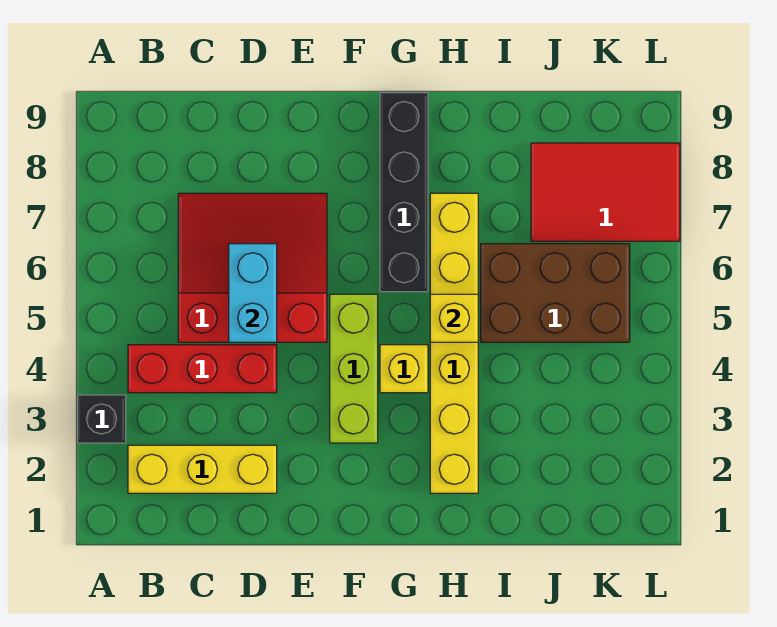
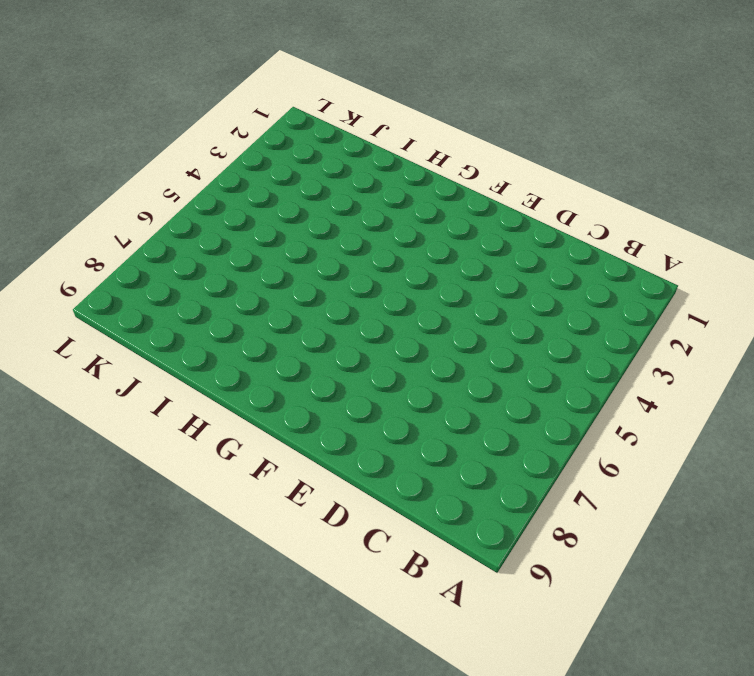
none -> black 1x1 brick [78,395,126,443]
none -> yellow 1x3 brick [128,445,277,493]
none -> red 1x3 brick [128,345,277,393]

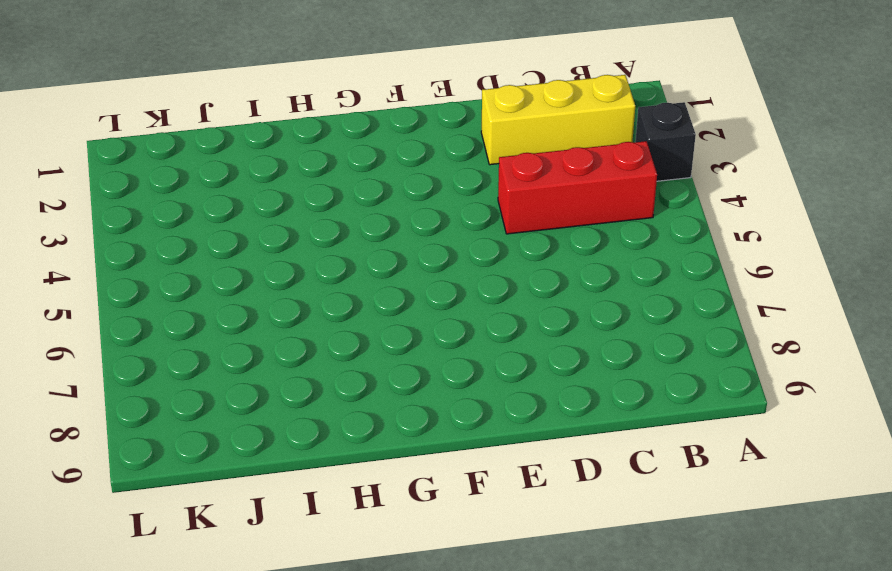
none -> red 3x3 slope [178,193,327,342]
none -> lime 1x3 brick [330,294,378,443]
none -> yellow 1x1 brick [380,345,428,393]

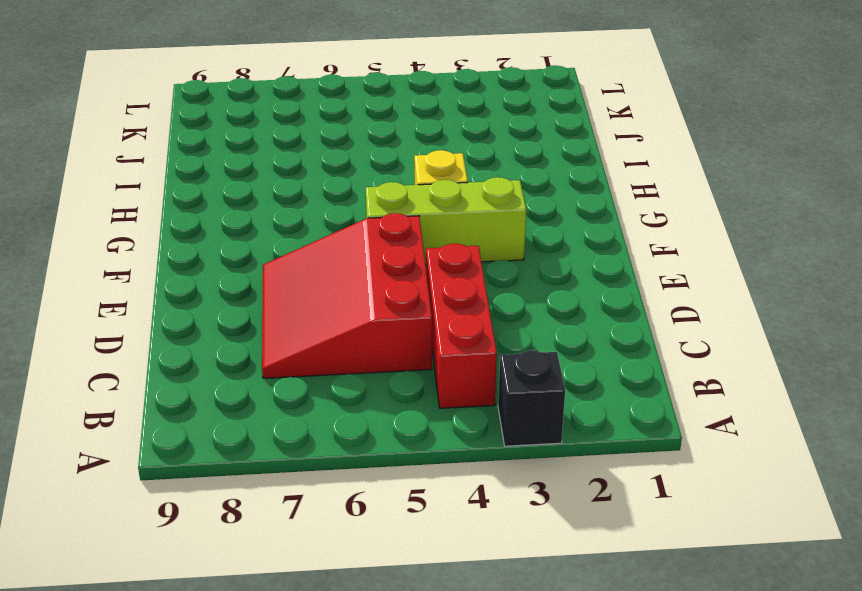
none -> yellow 1x3 brick [128,445,277,493]
none -> black 1x4 brick [380,93,428,292]
none -> yellow 1x6 brick [430,193,478,493]

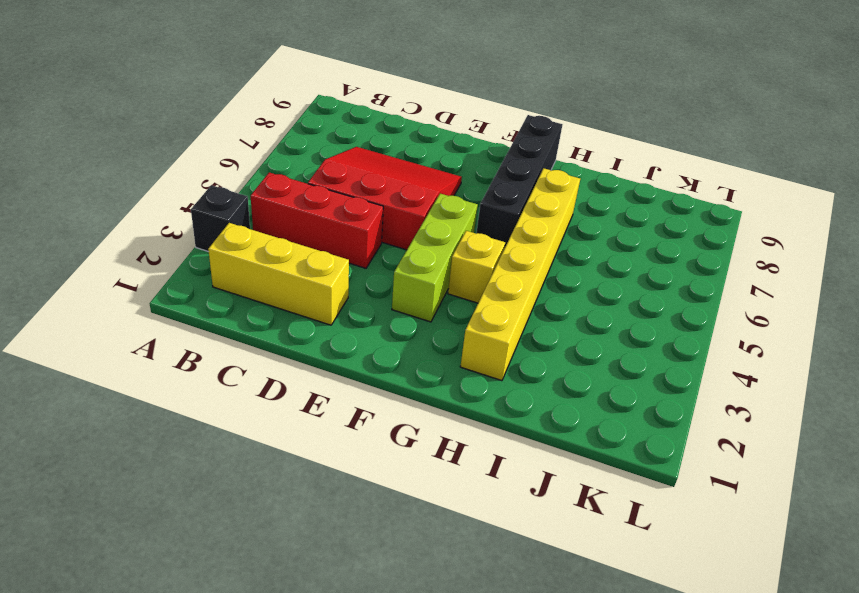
none -> brown 2x3 brick [481,244,630,342]
none -> red 2x3 tile [531,143,680,241]
none -> cyan 1x2 brick [229,244,277,342]

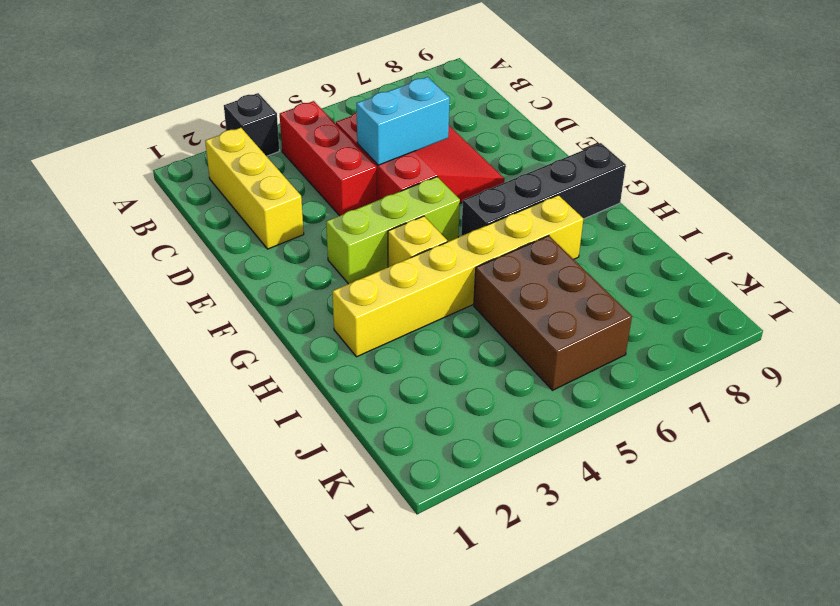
none -> red 2x3 tile [531,143,680,241]
none -> yellow 1x1 brick [430,294,478,342]

